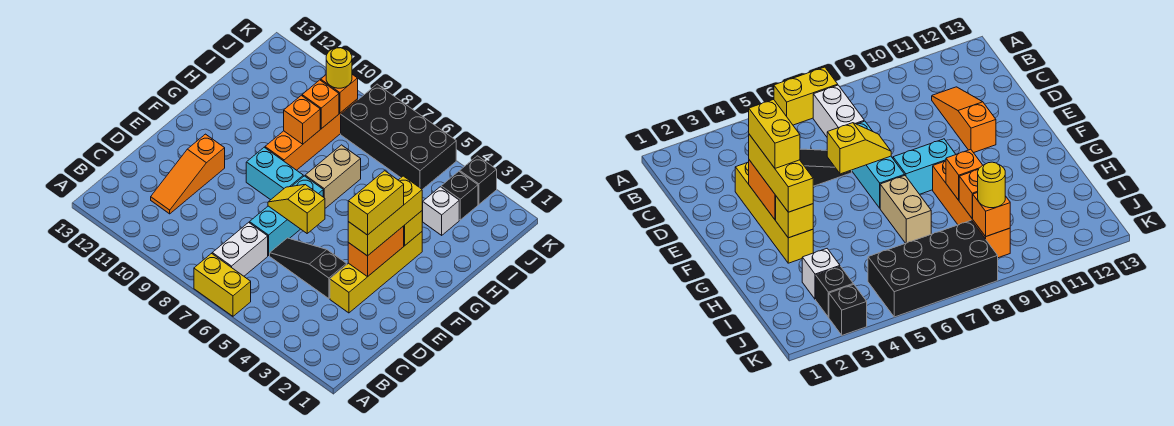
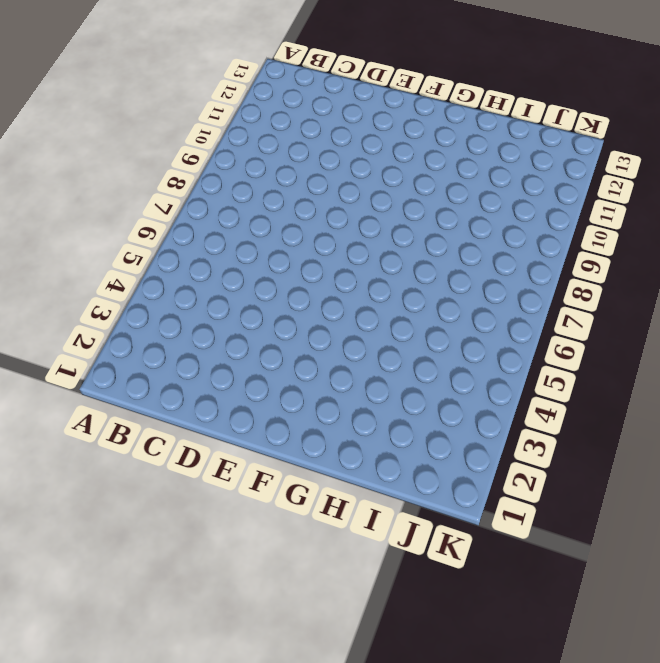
none -> yellow 1x2 brick [194,254,251,316]
none -> white 1x2 brick [212,222,268,276]
none -> orange 1x3 slope [151,134,225,214]

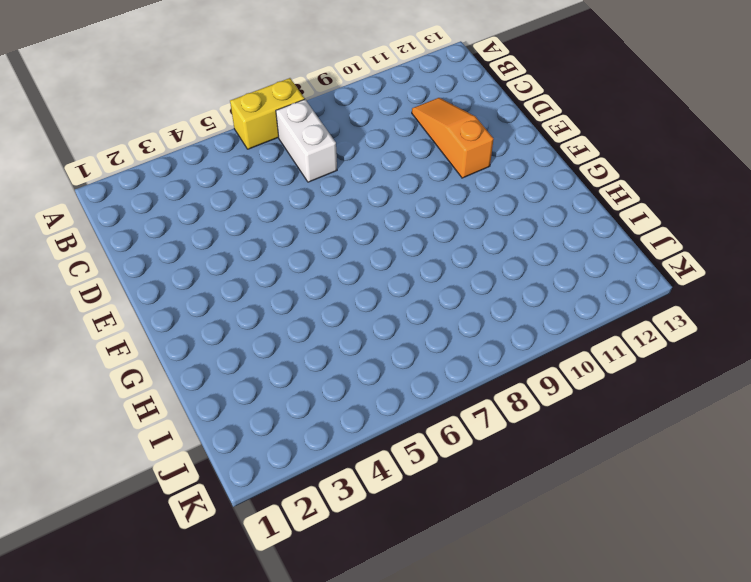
none -> yellow 1x4 brick [330,232,422,313]
none -> black 1x3 slope [270,238,347,299]
none -> cyan 1x3 brick [250,176,323,256]

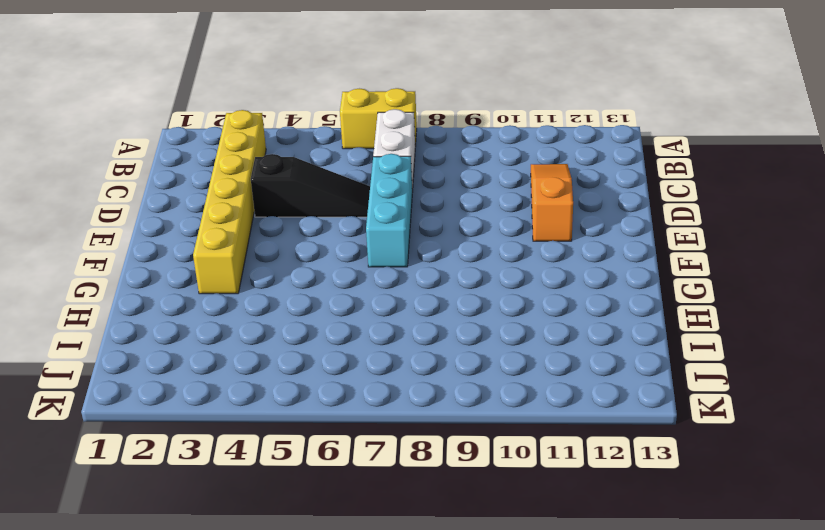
yellow 1x6 brick [193,110,266,294] -> yellow 1x4 brick [330,232,422,313]
none -> cyan 1x2 brick [246,147,303,200]
none -> tan 1x2 brick [305,145,361,208]
none -> orange 1x4 brick [265,99,358,170]

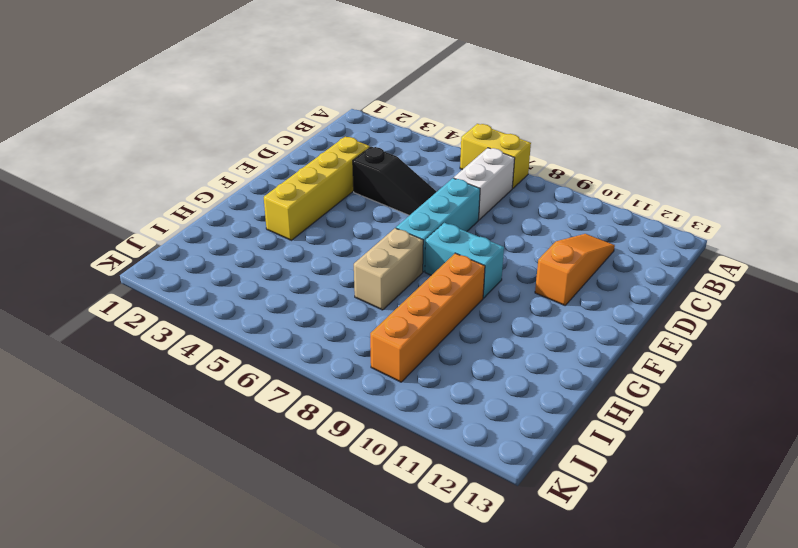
none -> white 1x1 brick [422,187,459,235]
none -> black 1x1 brick [441,171,478,220]
none -> black 2x4 brick [341,84,456,190]

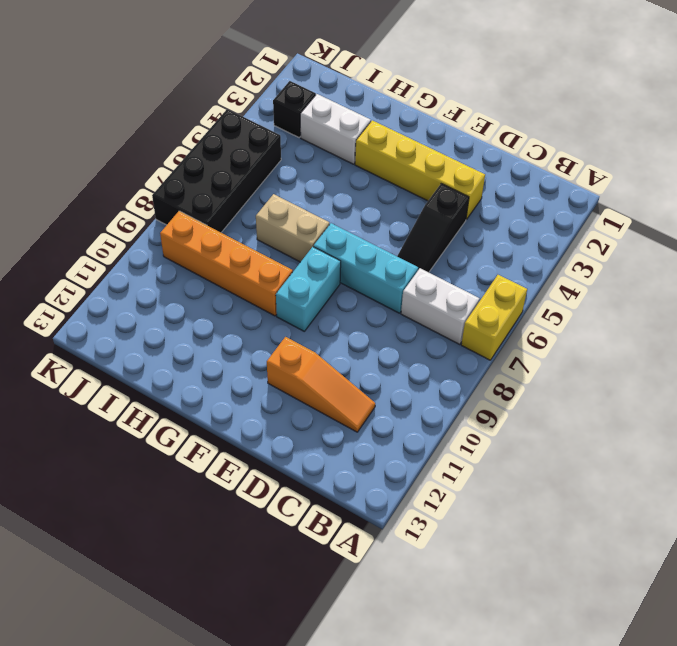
white 1x2 brick [300,94,371,164] -> white 1x1 brick [422,187,459,235]
none -> black 1x1 brick [460,156,497,204]
none -> orange 1x2 brick [348,226,404,277]
none -> yellow 1x2 slope [268,185,325,233]

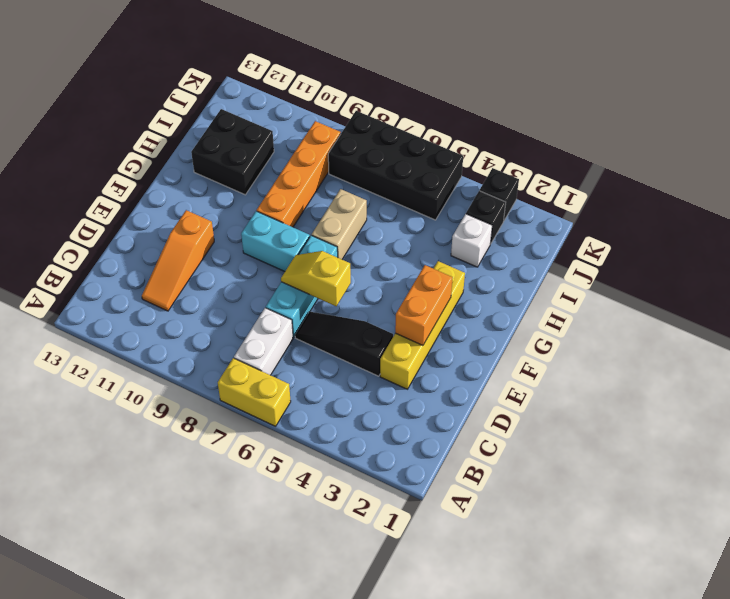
black 2x2 brick [191,109,274,195] -> none
none -> yellow 1x1 brick [404,211,422,245]
none -> orange 1x1 brick [284,95,320,144]
none -> orange 1x1 brick [302,80,339,129]

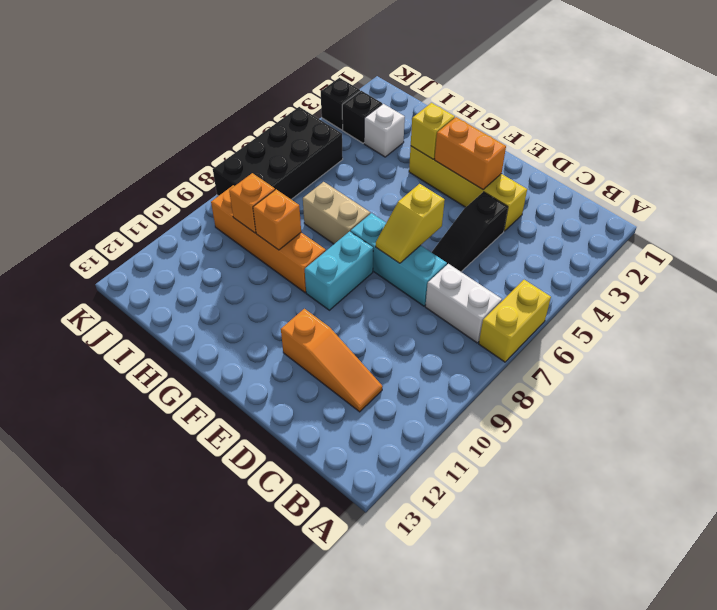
none -> orange 1x1 brick [321,74,358,113]
none -> yellow 1x3 brick [348,176,422,256]
none -> yellow 1x1 round brick [326,48,352,88]

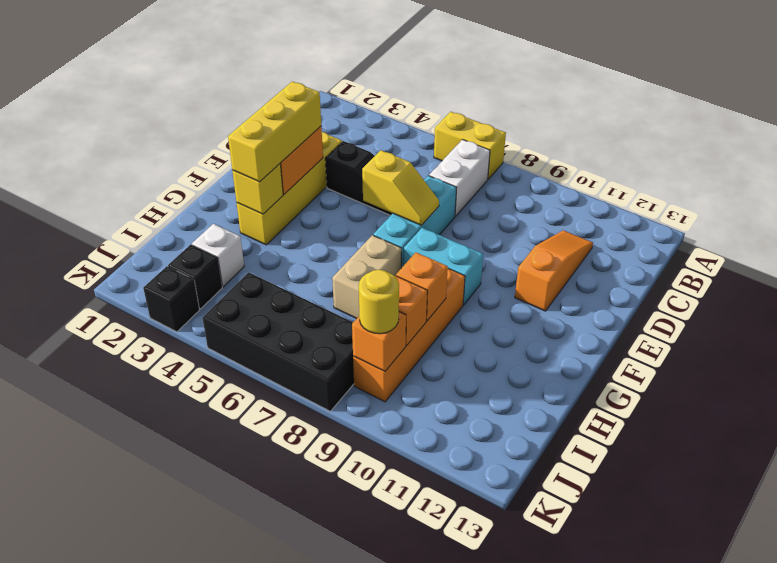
none -> yellow 1x2 brick [348,171,404,235]

